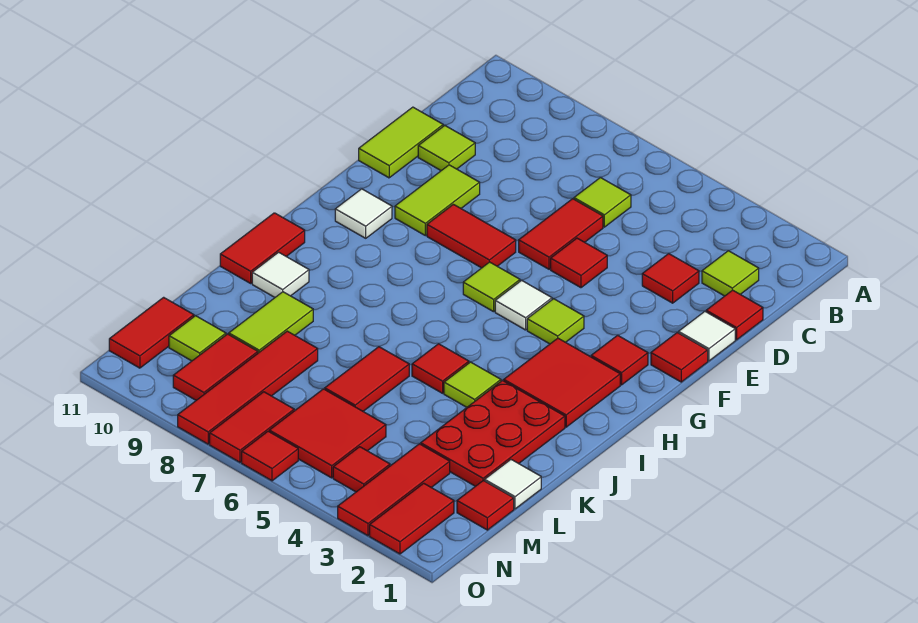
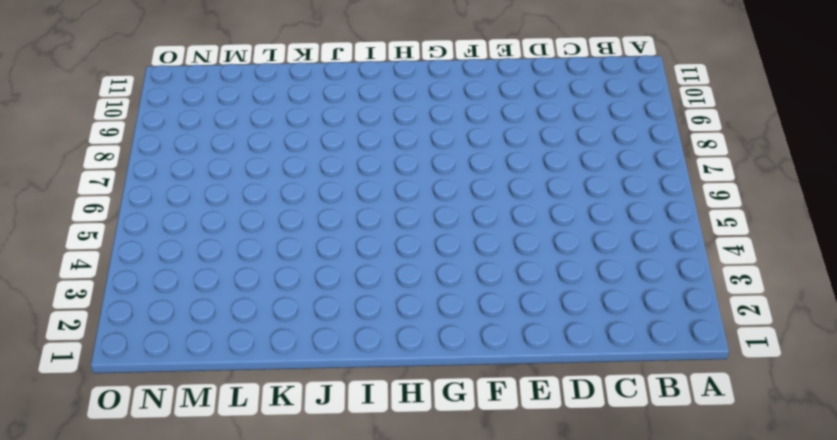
none -> lime 1x1 tile [702,251,759,296]
none -> lime 1x1 tile [574,178,631,227]
none -> red 1x1 tile [706,290,763,340]
none -> red 1x1 tile [642,254,699,303]

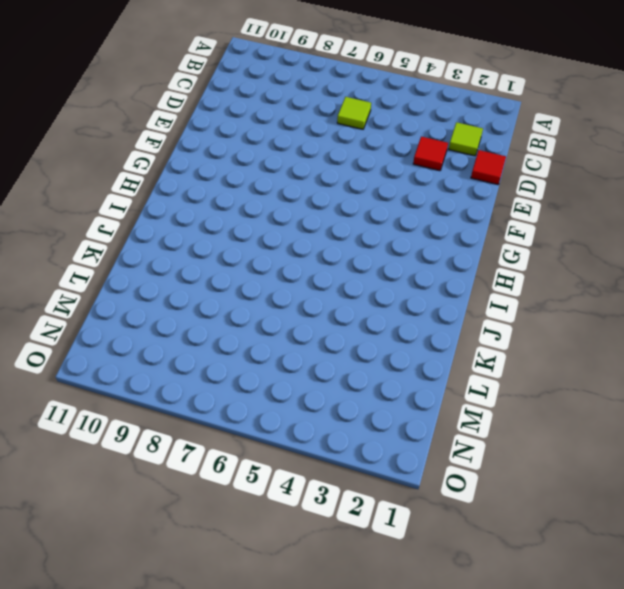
none -> red 1x2 tile [519,199,603,269]
none -> lime 1x1 tile [418,126,475,171]
none -> lime 1x2 tile [359,107,443,178]
none -> white 1x1 tile [679,312,735,361]

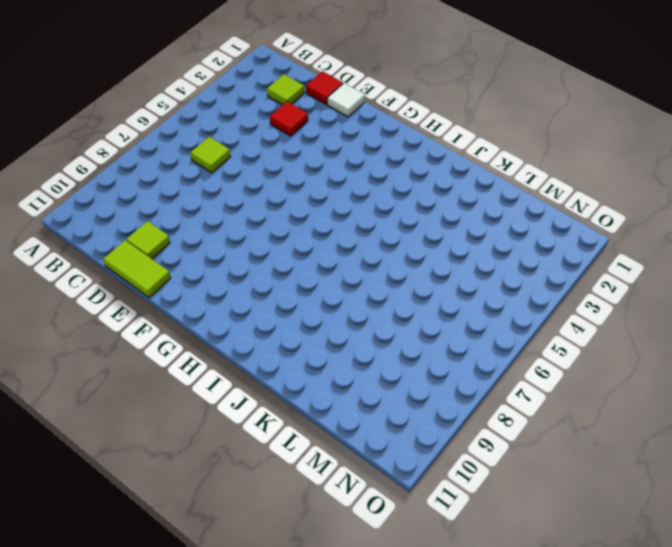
none -> red 1x2 tile [519,199,603,269]
none -> red 1x1 tile [551,238,607,288]
none -> lime 1x2 tile [395,165,480,236]
none -> red 1x1 tile [651,333,708,382]

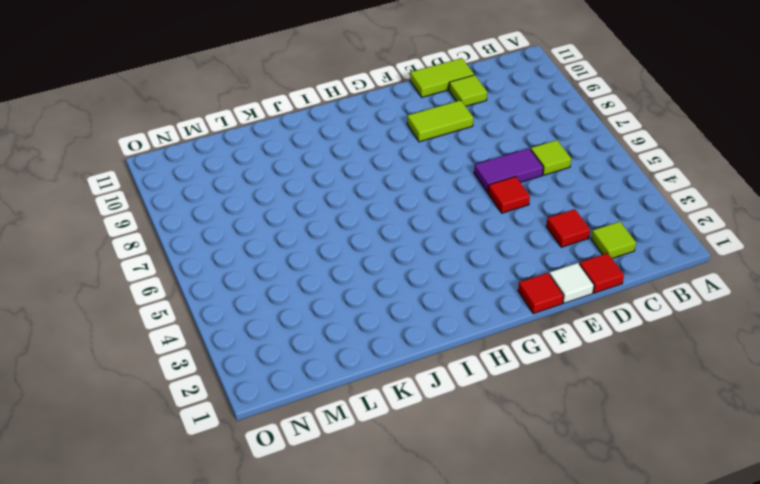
purple 1x2 tile [474,148,543,192] -> red 1x2 tile [519,199,603,269]
none -> red 1x2 tile [427,204,516,268]
none -> red 1x1 tile [591,335,648,385]
none -> lime 1x1 tile [527,299,584,344]
none -> white 1x1 tile [495,280,552,330]

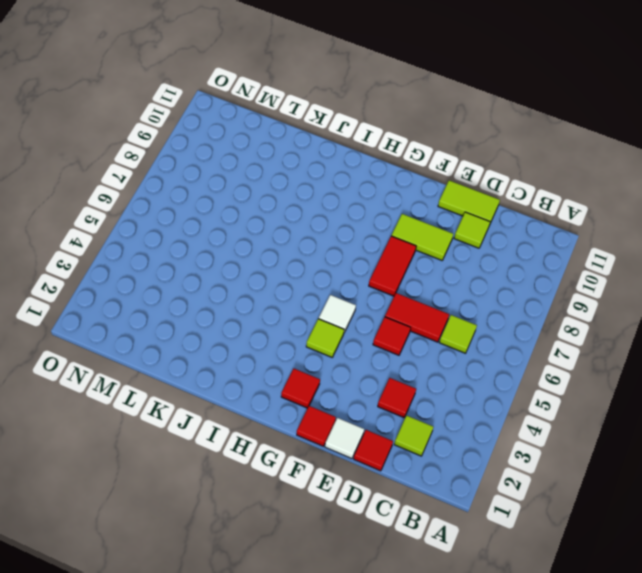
none -> lime 1x1 tile [463,262,520,312]
none -> white 1x1 tile [335,189,392,238]
none -> red 2x2 tile [504,338,620,427]
none -> red 1x2 tile [220,213,305,283]

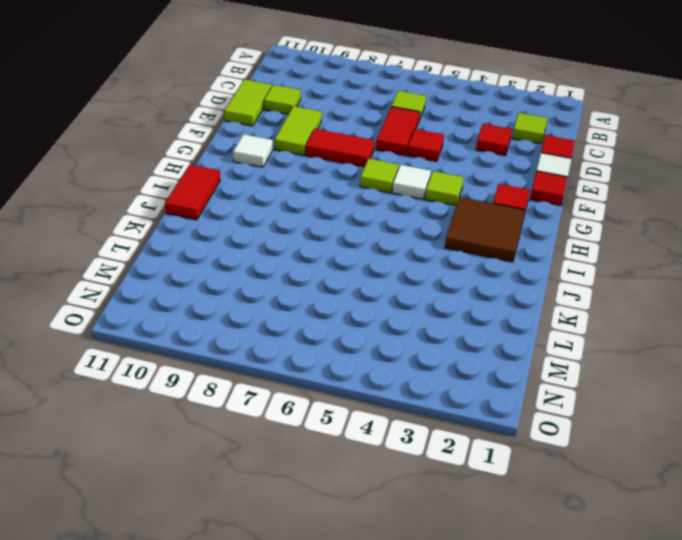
brown 2x2 tile [445,197,525,262] -> red 2x2 tile [504,338,620,427]
none -> red 2x3 plate [421,381,565,486]
none -> lime 1x1 tile [444,362,501,407]
none -> red 1x1 tile [412,344,469,393]
none -> white 1x1 tile [252,252,309,297]

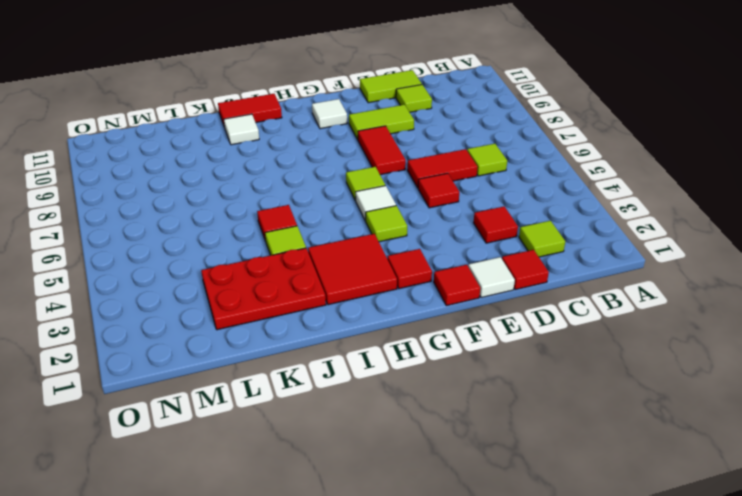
none -> red 1x2 tile [325,347,409,411]
none -> lime 1x2 tile [229,292,313,353]
none -> white 1x1 tile [485,460,541,509]
none -> red 1x4 tile [178,331,318,444]

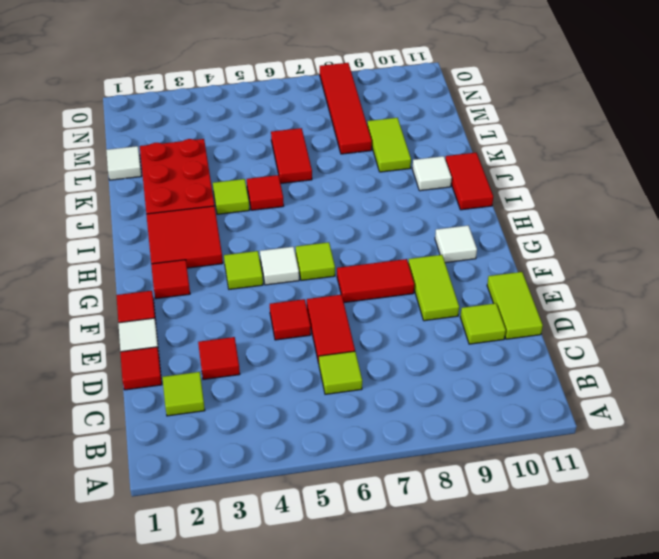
none -> red 1x1 tile [457,481,514,530]
none -> red 1x3 tile [338,444,450,536]
none -> red 2x2 tile [269,389,386,478]
none -> red 1x2 tile [173,334,258,400]

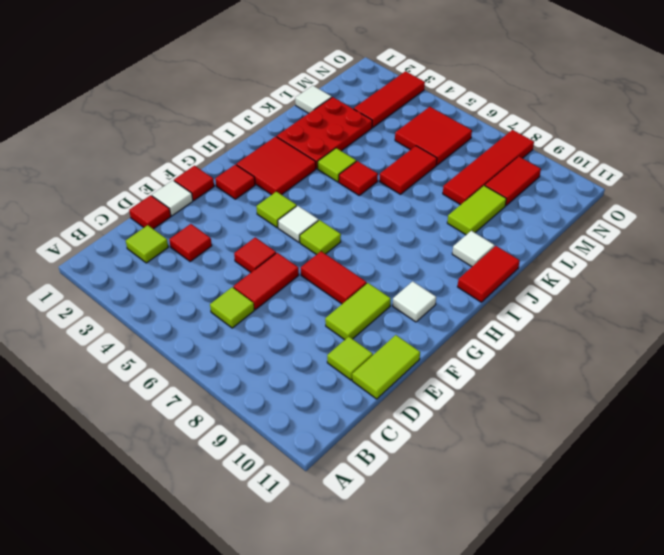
none -> red 1x1 tile [457,481,514,530]
none -> lime 1x1 tile [169,316,226,361]
none -> red 1x2 tile [109,297,194,368]
none -> red 1x2 tile [370,483,454,554]

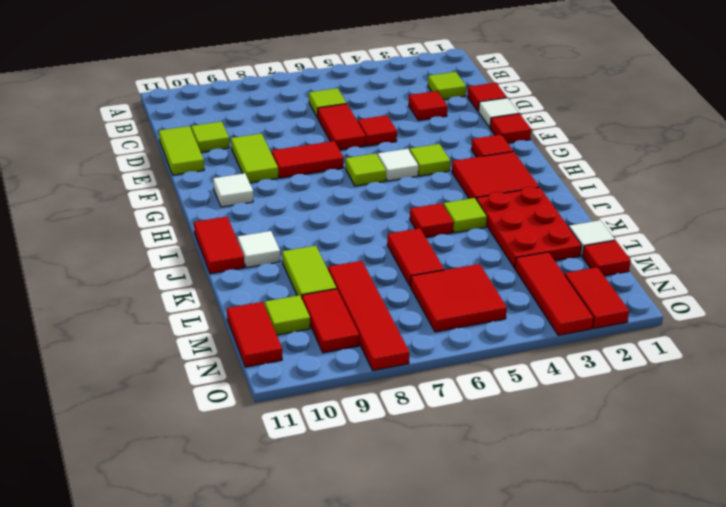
none -> red 1x1 tile [333,447,390,492]
none -> red 1x2 tile [210,392,294,462]
none -> red 1x1 tile [242,431,298,481]

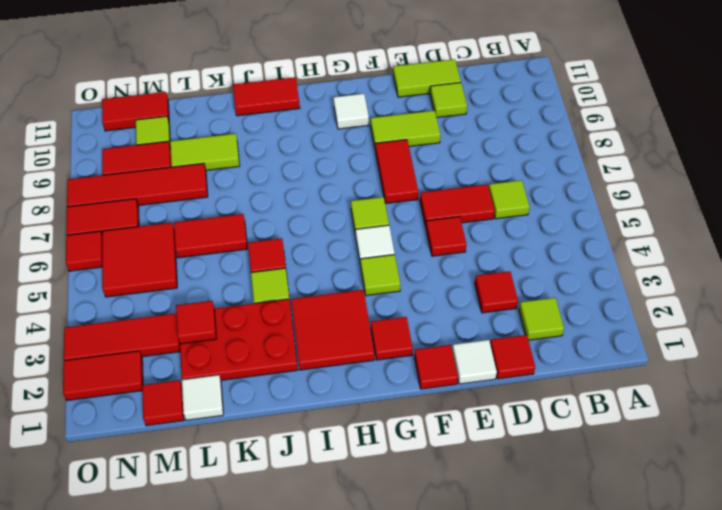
red 1x1 tile [176,301,217,344] -> red 1x1 tile moved to [333,447,390,492]
none -> white 1x1 tile [252,252,309,297]

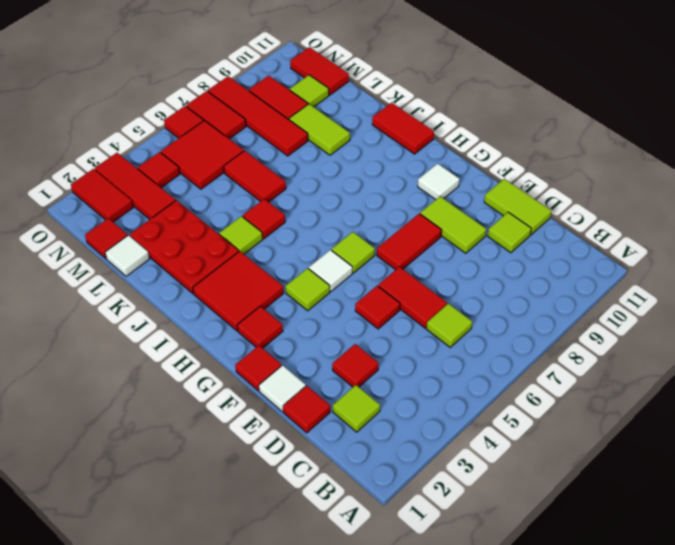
none -> white 1x1 tile [252,252,309,297]

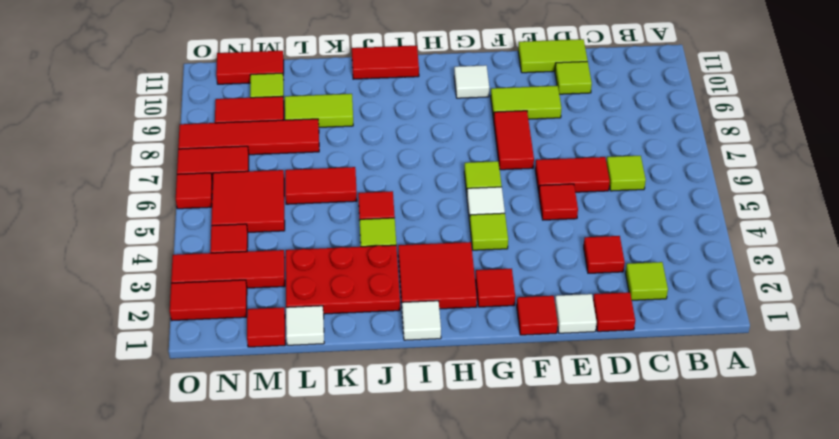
white 1x1 tile [402,301,441,340] -> white 1x1 tile moved to [252,252,309,297]

